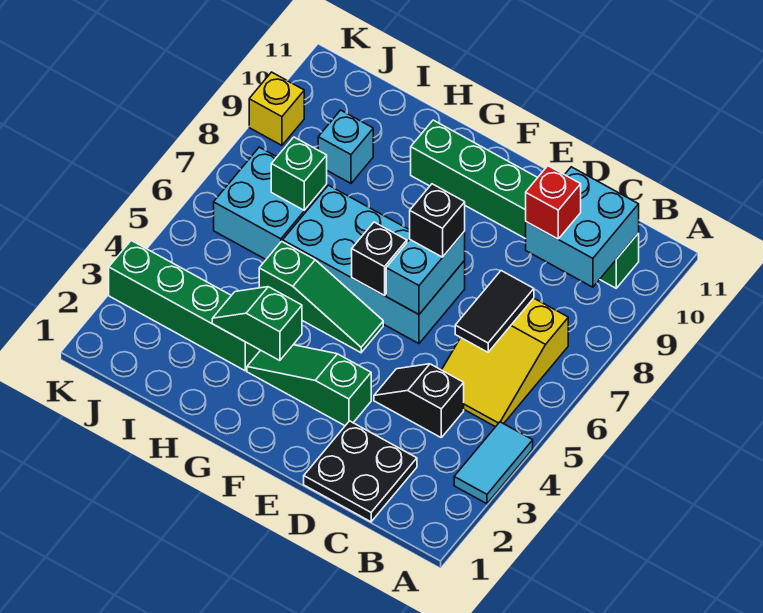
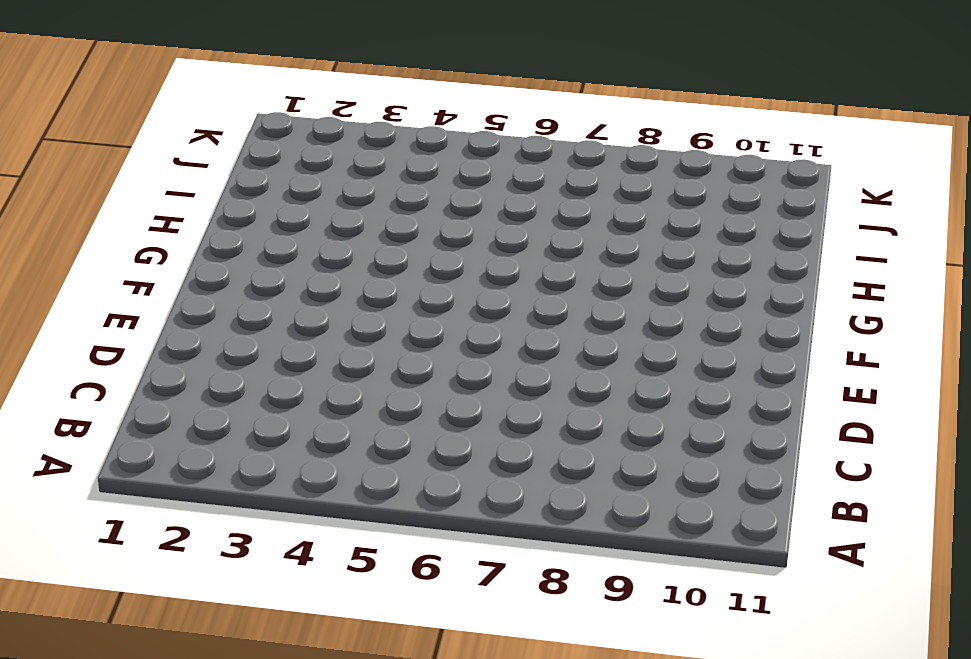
none -> cyan 1x2 tile [454,422,533,504]
none -> yellow 2x3 slope [442,298,568,427]
none -> green 1x6 brick [411,120,639,288]

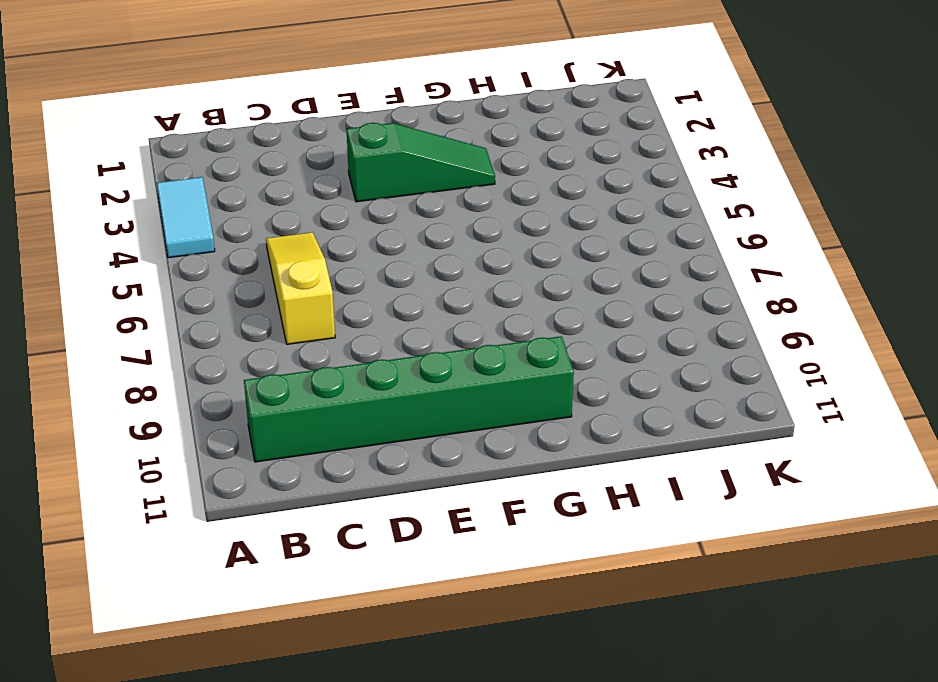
yellow 1x3 slope [266,232,335,344] -> yellow 2x3 slope [442,298,568,427]
none -> black 2x2 plate [304,421,417,522]
none -> black 1x2 slope [374,364,464,437]
none -> cyan 2x4 brick [283,185,465,344]

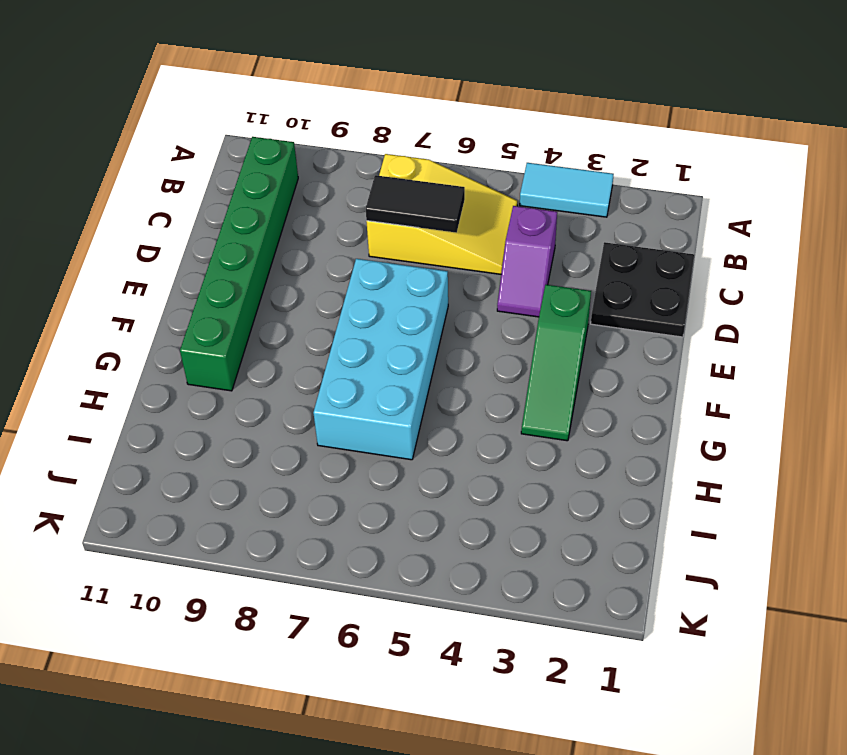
purple 1x2 slope [497,206,557,317] -> black 1x2 slope [374,364,464,437]
none -> green 1x3 slope [259,241,383,353]
none -> green 1x4 brick [109,241,260,371]
none -> cyan 2x2 brick [214,147,327,259]

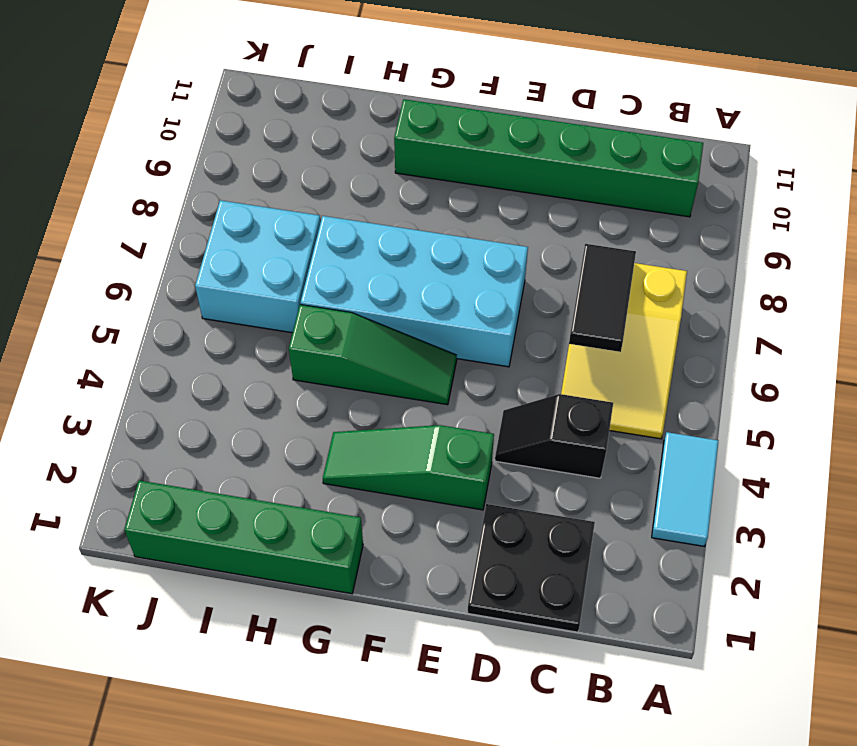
green 1x4 brick [124,480,363,594] -> green 1x4 brick moved to [109,241,260,371]
none -> cyan 1x1 brick [318,110,373,183]
none -> yellow 1x1 brick [249,72,304,145]
none -> cyan 2x2 brick [526,167,639,287]

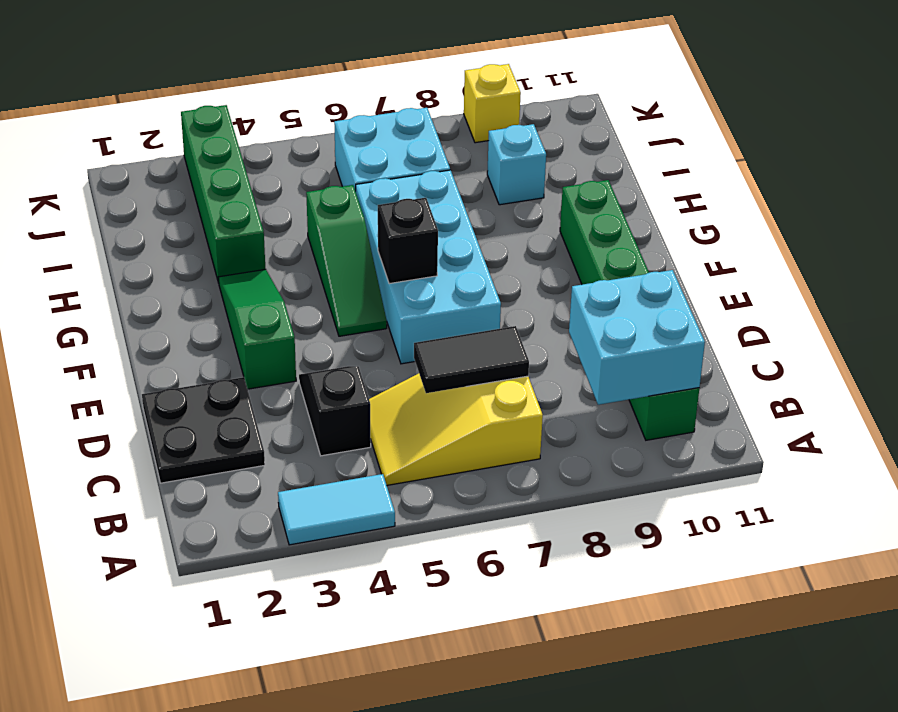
none -> cyan 1x2 brick [386,231,465,314]
none -> green 1x2 slope [212,287,302,361]
none -> green 1x1 brick [271,137,327,210]

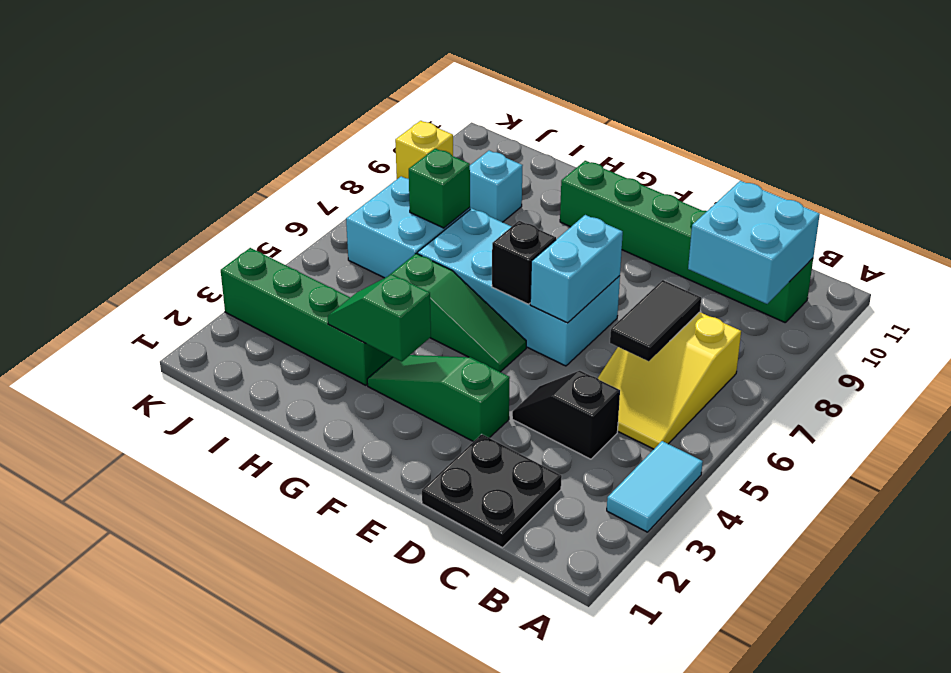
none -> red 1x1 brick [526,166,581,239]
none -> black 1x1 brick [410,184,465,257]

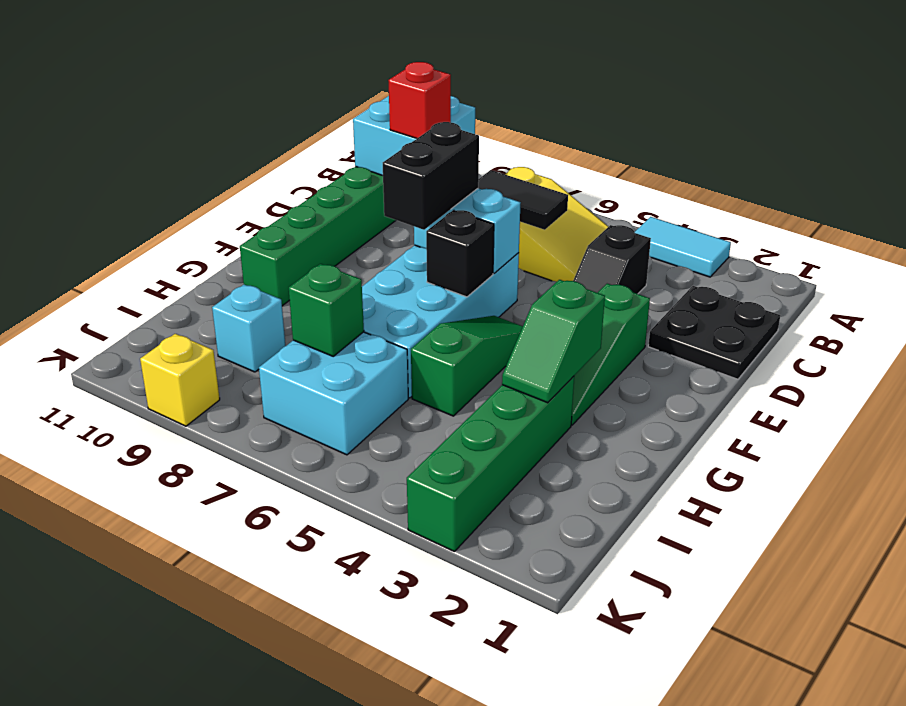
black 1x2 brick [383,122,479,230] -> black 1x1 brick [410,184,465,257]

